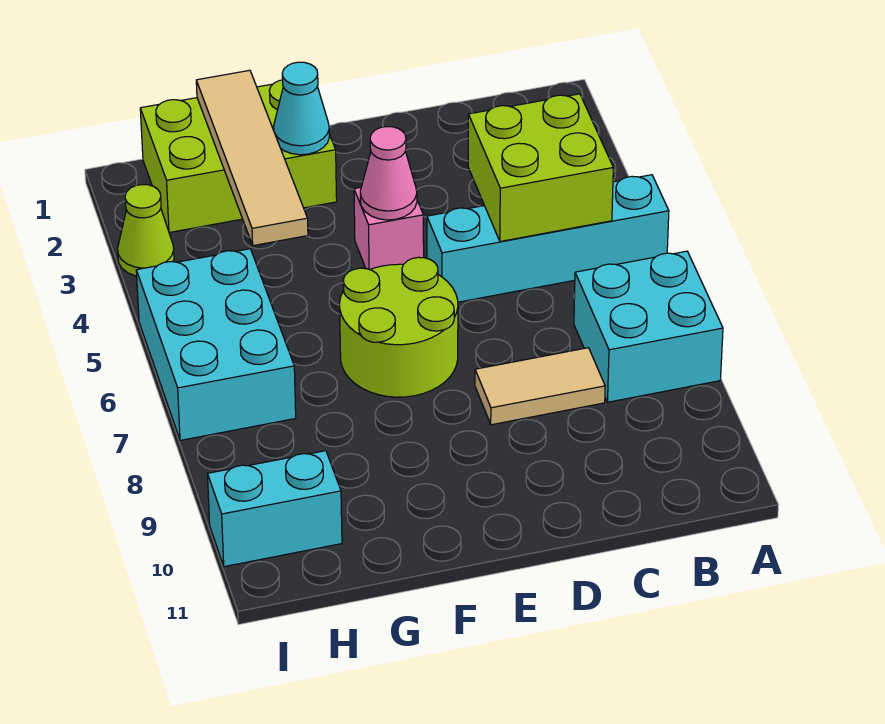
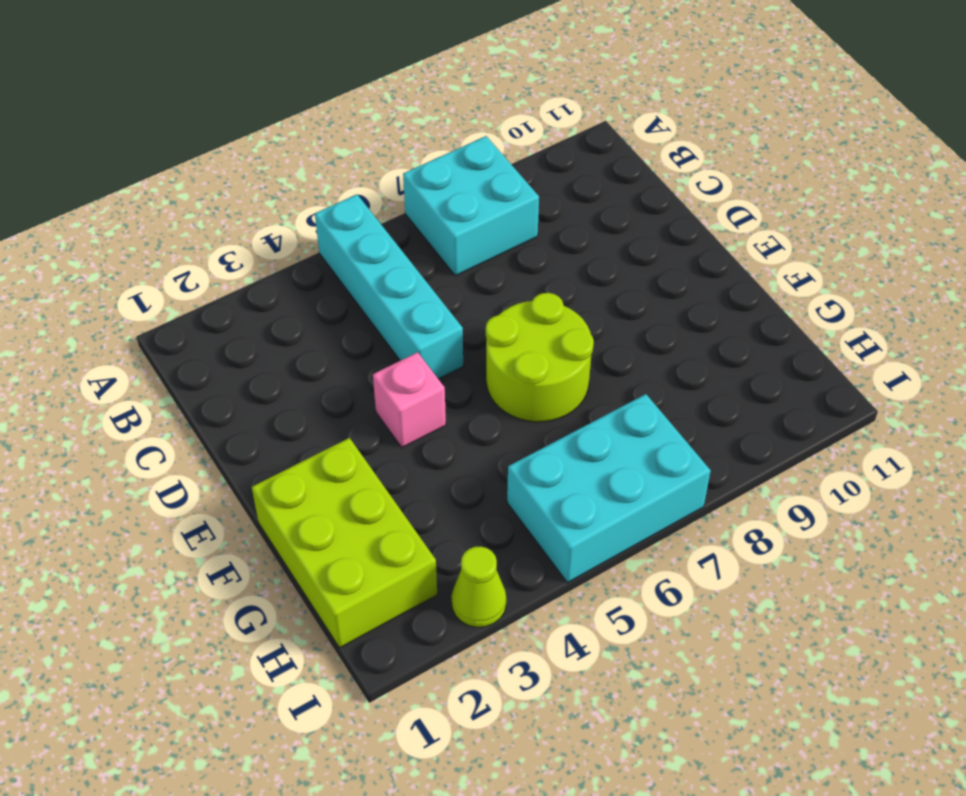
none -> tan 1x2 tile [475,348,605,425]
none -> cyan 1x2 brick [208,451,342,567]
none -> lime 2x2 brick [468,94,613,241]

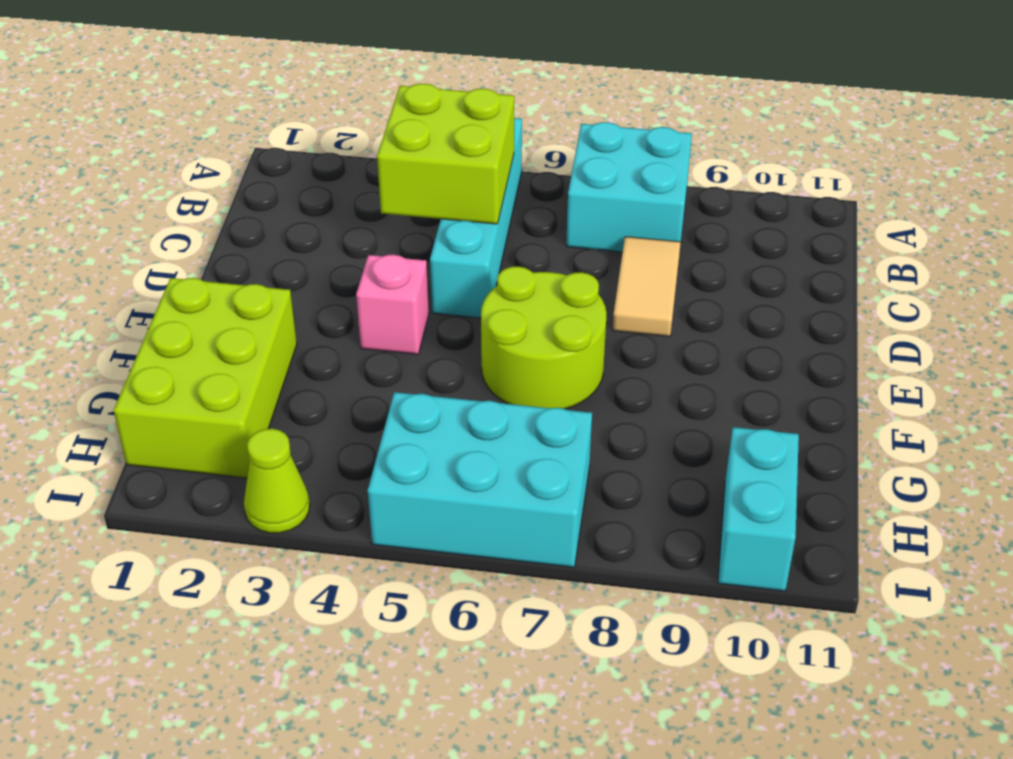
none -> pink 1x1 cone [360,127,417,220]
none -> cyan 1x1 cone [273,62,329,155]
none -> tan 1x4 tile [196,70,308,246]

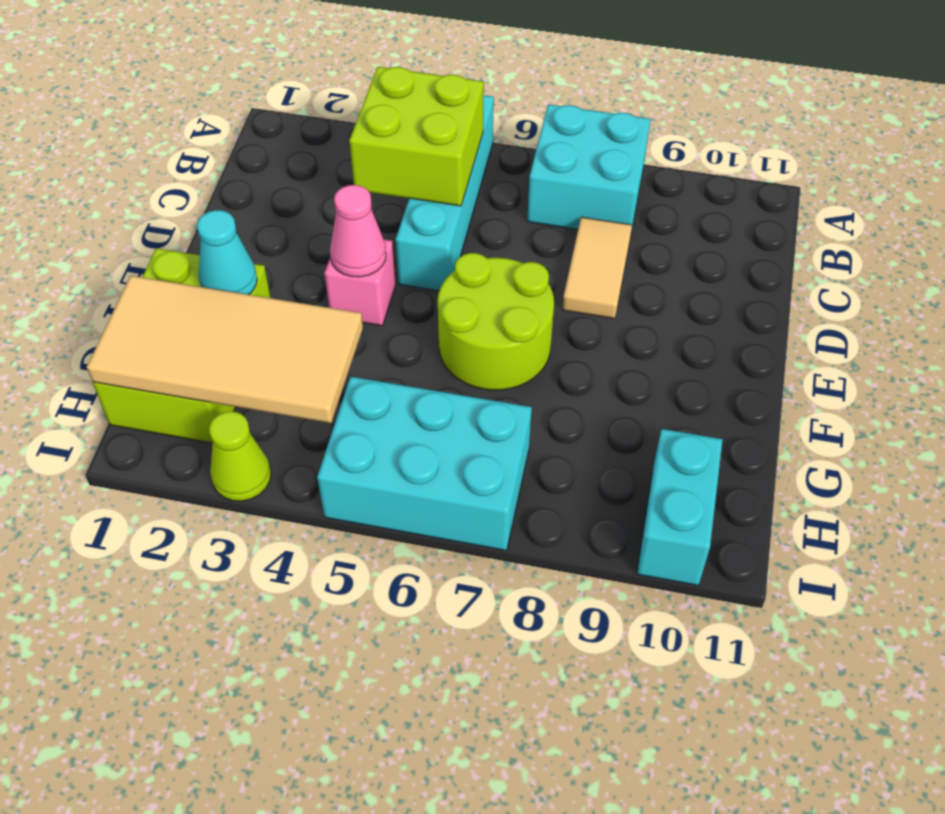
tan 2x4 tile [87,276,363,423] -> tan 1x4 tile [196,70,308,246]

